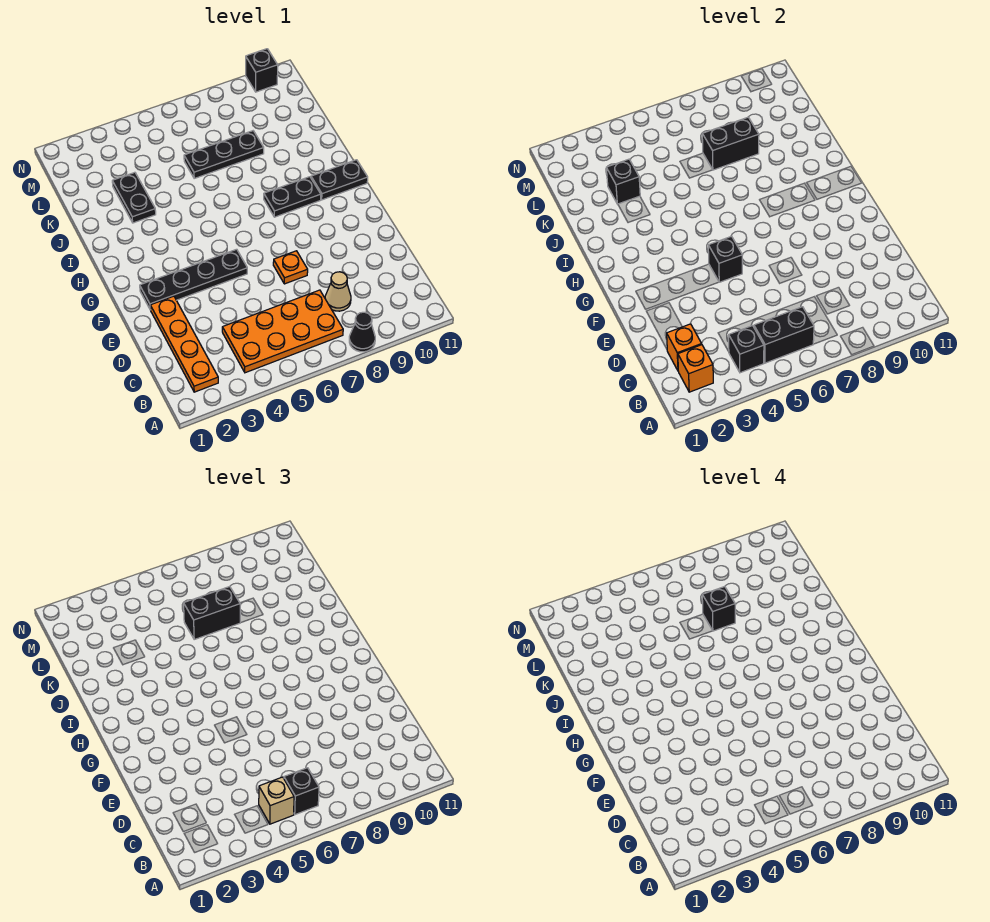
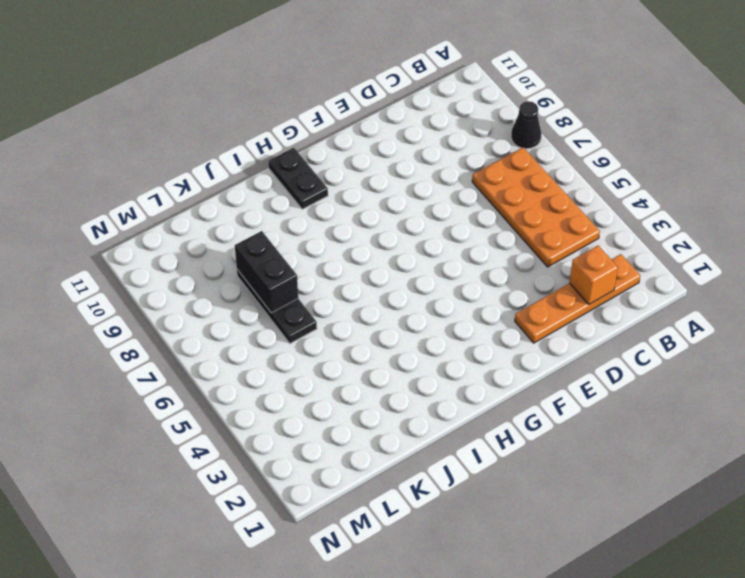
none -> tan 1x1 cone [325,272,351,311]
none -> orange 1x1 plate [273,251,308,284]
none -> black 1x4 plate [140,249,247,310]

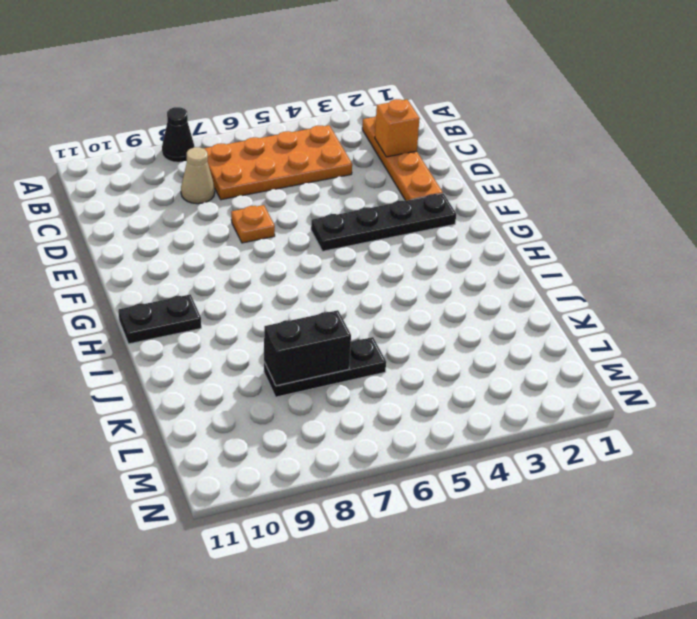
none -> black 1x2 plate [264,177,321,217]
none -> black 1x2 plate [112,172,156,223]
none -> black 1x1 brick [246,49,278,92]

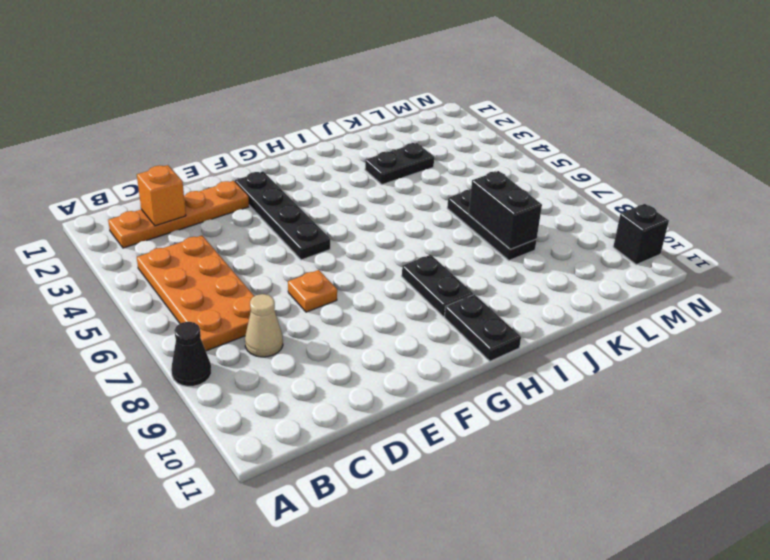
none -> orange 1x1 brick [678,345,713,392]
none -> black 1x1 brick [729,326,764,373]
none -> black 1x2 brick [754,307,814,363]

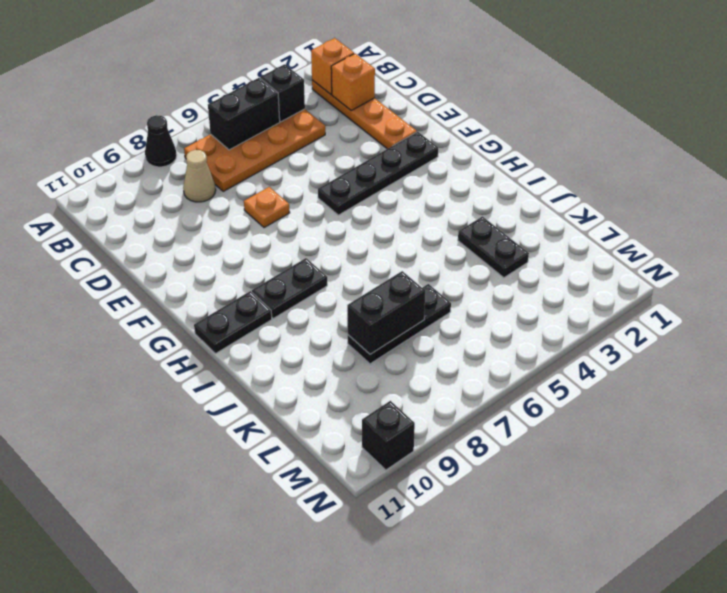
none -> black 1x1 brick [708,236,742,282]
none -> black 1x1 brick [606,159,640,204]
none -> tan 1x1 brick [259,777,294,824]

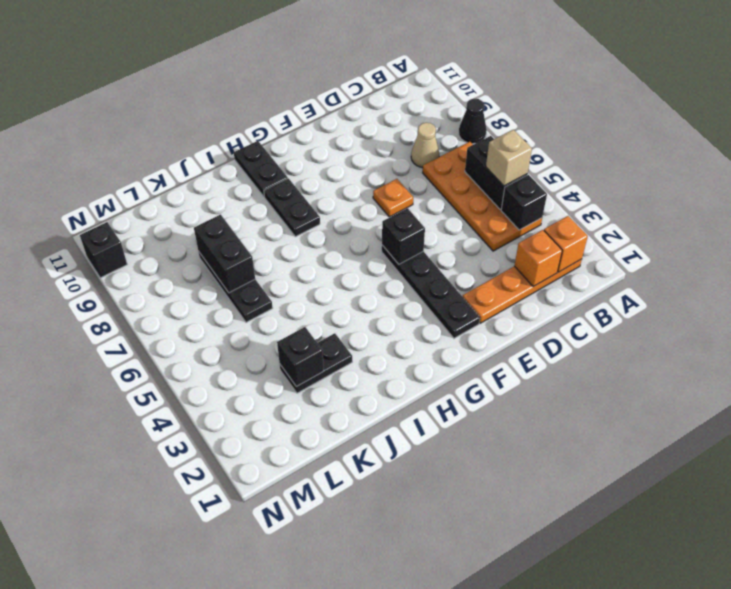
none -> black 1x1 brick [284,768,319,815]
none -> black 1x2 brick [184,587,240,639]
none -> black 1x1 brick [702,587,735,631]

